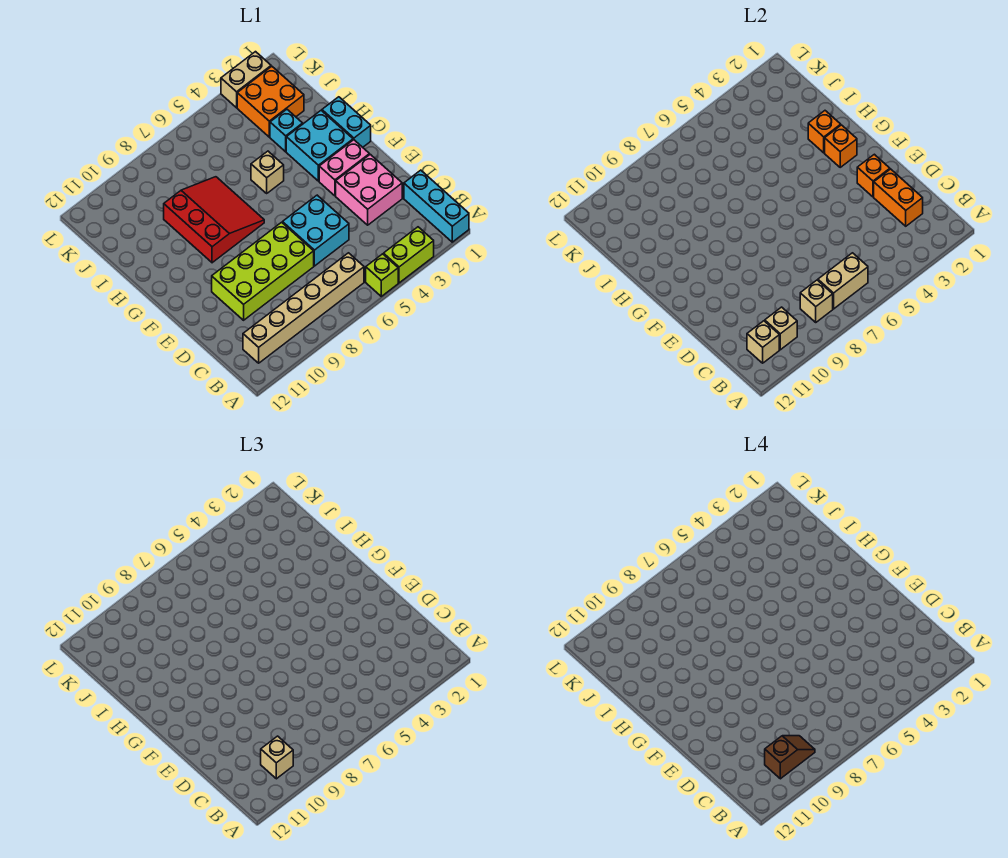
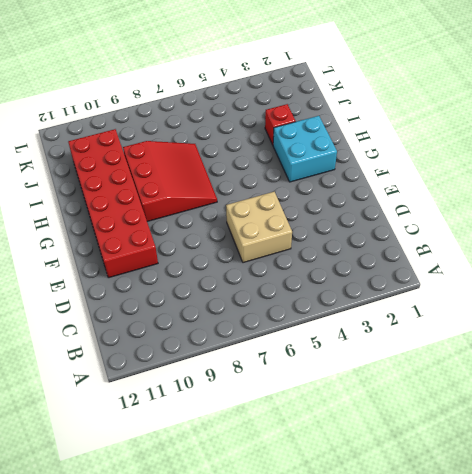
tan 2x2 brick [226,191,292,263] -> cyan 2x2 brick [282,195,349,266]
red 2x6 brick [68,129,158,278] -> lime 2x4 brick [212,222,314,320]
red 1x1 brick [265,104,296,145] -> cyan 1x1 brick [270,109,303,152]
none -> cyan 1x3 brick [404,170,469,242]
none -> lime 1x2 brick [384,227,434,283]
none -> lime 1x1 brick [366,254,398,296]

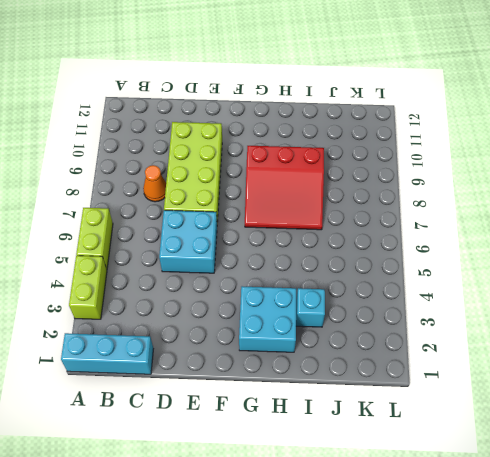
lime 1x2 brick [76,208,113,269] -> lime 1x1 brick [366,254,398,296]
orange 1x1 cone [143,165,166,202] -> none
none -> tan 1x6 brick [243,253,364,363]
none -> pink 2x2 brick [336,154,402,225]
none -> pink 1x2 brick [319,140,369,196]

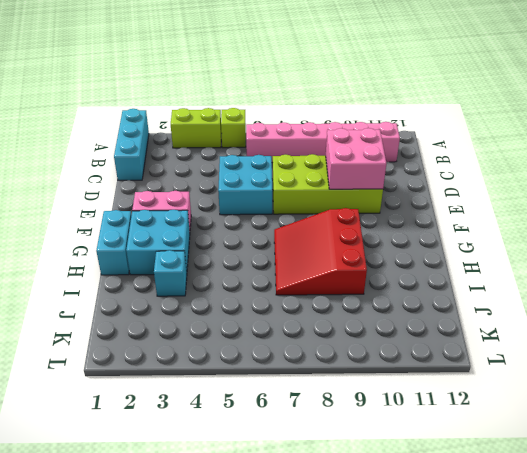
pink 1x6 brick [246,122,400,163] -> tan 1x6 brick [243,253,364,363]
pink 2x2 brick [326,128,386,189] -> pink 2x2 brick moved to [336,154,402,225]
none -> tan 1x1 brick [251,151,284,193]
none -> orange 2x2 brick [237,66,304,137]
none -> tan 1x2 brick [221,52,271,108]

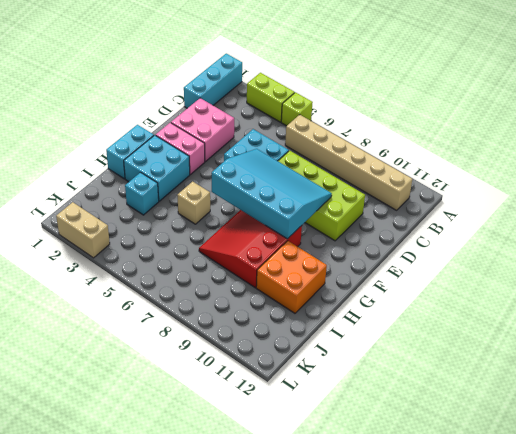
cyan 3x4 slope [212,149,332,239] -> none
orange 2x2 brick [256,241,327,313] -> orange 2x2 brick moved to [237,66,304,137]
none -> tan 1x2 brick [818,253,868,309]
none -> tan 1x1 brick [800,280,833,322]
none -> tan 1x1 brick [765,307,797,350]

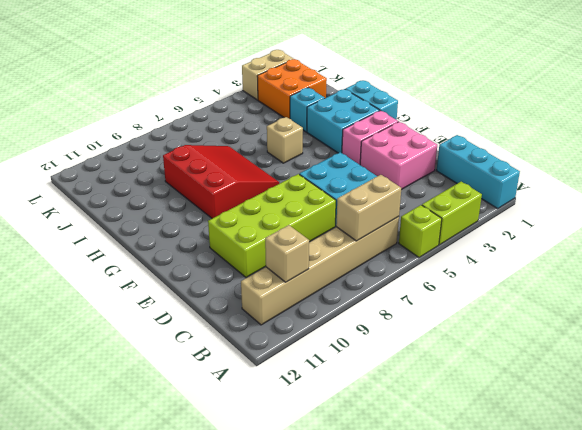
none -> tan 1x1 brick [800,280,833,322]
none -> tan 1x1 brick [747,321,779,363]
none -> orange 1x2 brick [874,169,923,226]

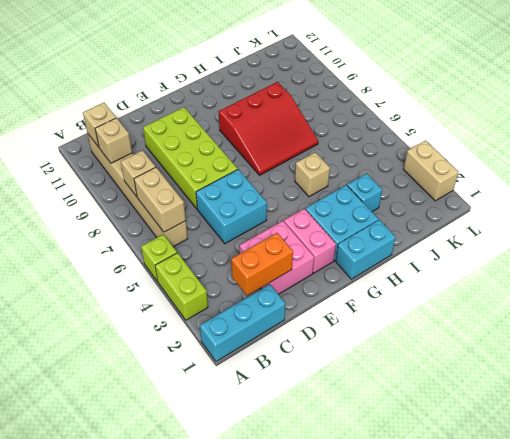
none -> orange 2x2 brick [237,66,304,137]
none -> orange 1x1 brick [857,154,890,197]
none -> orange 1x1 brick [825,125,857,167]

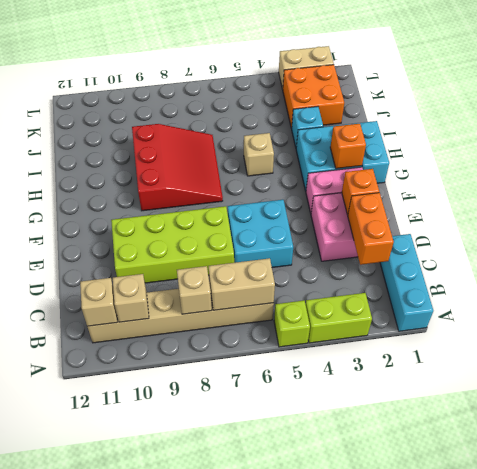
none -> orange 1x1 brick [808,111,841,153]
none -> tan 1x1 brick [261,736,293,779]
none -> brown 1x2 slope [765,736,815,779]

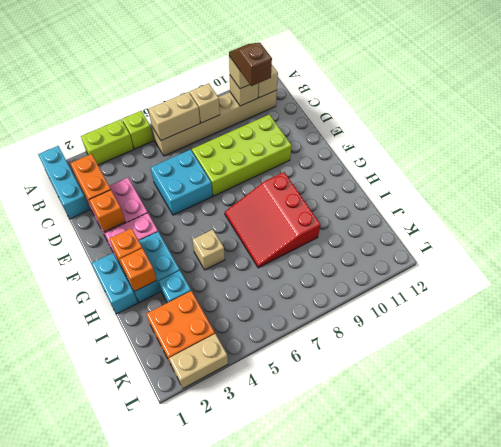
brown 1x2 slope [229,43,272,86] -> brown 1x2 slope turned to [765,736,815,779]

